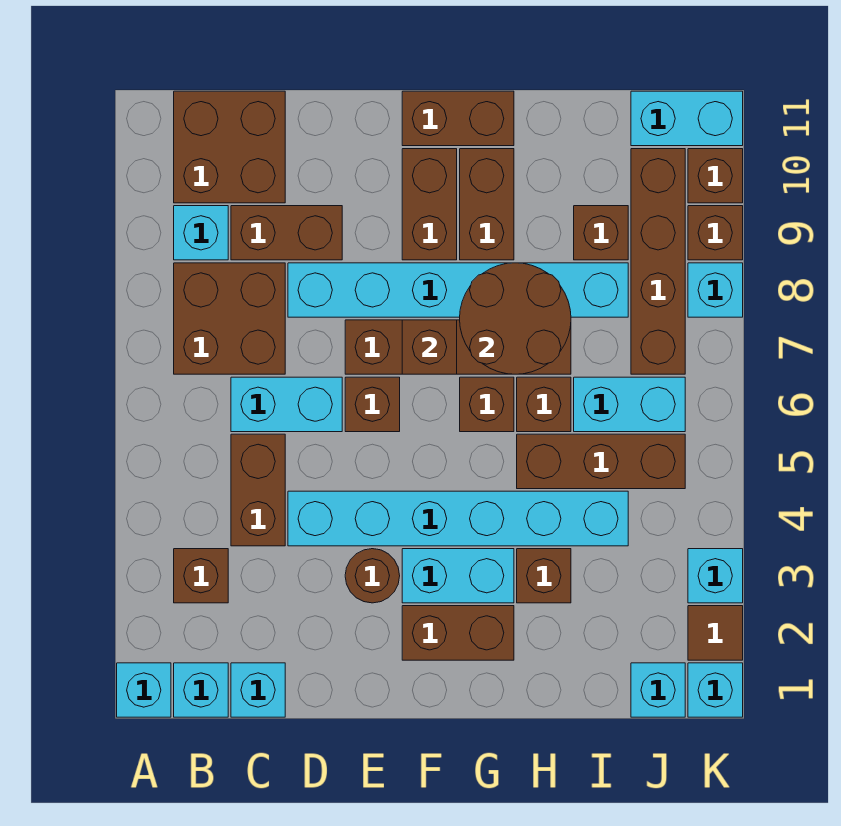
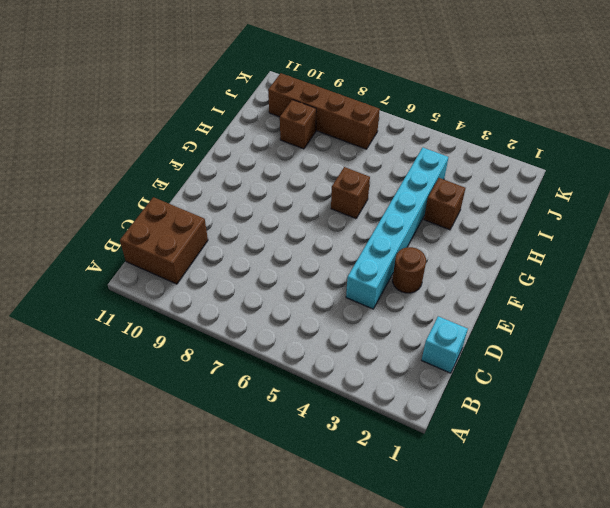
none -> cyan 1x1 brick [117,663,171,717]
none -> cyan 1x1 brick [174,663,228,717]
none -> brown 1x1 brick [174,549,228,603]
none -> brown 2x2 brick [174,263,285,374]

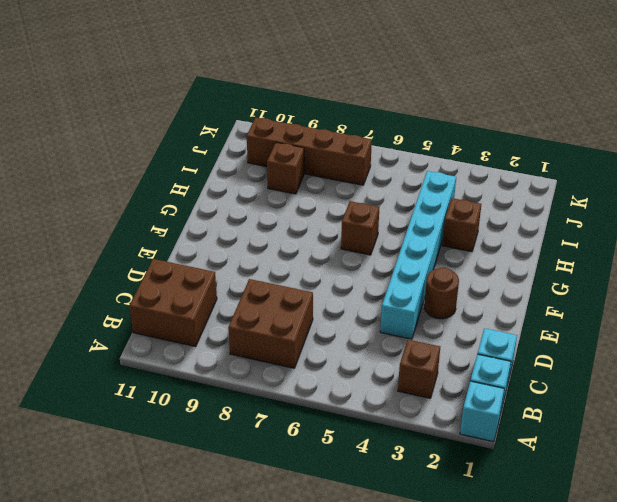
none -> cyan 1x1 brick [174,206,228,260]
none -> brown 1x2 brick [231,434,285,546]
none -> cyan 1x2 brick [231,377,342,432]
none -> brown 1x2 brick [231,206,342,260]

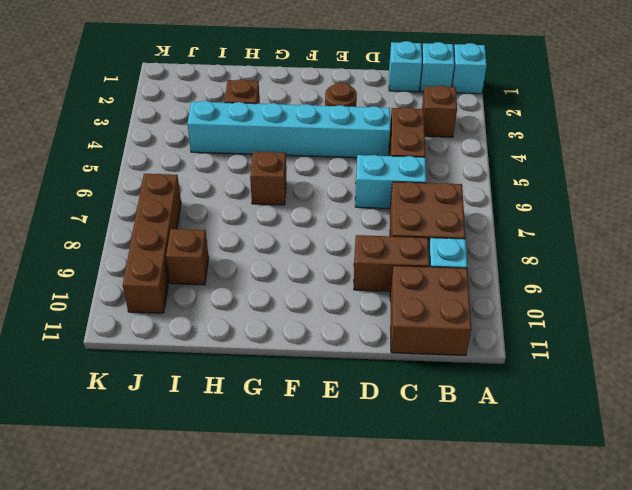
none -> cyan 1x6 brick [288,263,628,317]
none -> brown 1x1 brick [345,377,400,432]
none -> brown 1x4 brick [345,320,571,374]
none -> brown 1x2 brick [402,606,514,660]

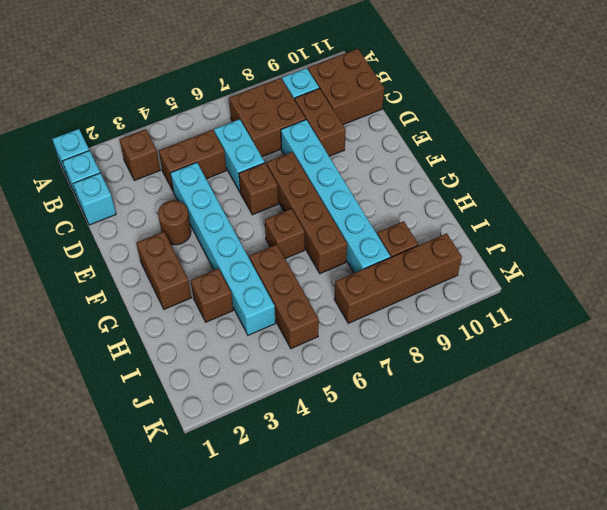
none -> cyan 1x2 brick [402,549,514,603]
none -> brown 1x2 brick [402,149,457,260]
none -> brown 1x2 brick [402,91,514,146]
none -> brown 1x2 brick [460,149,514,260]

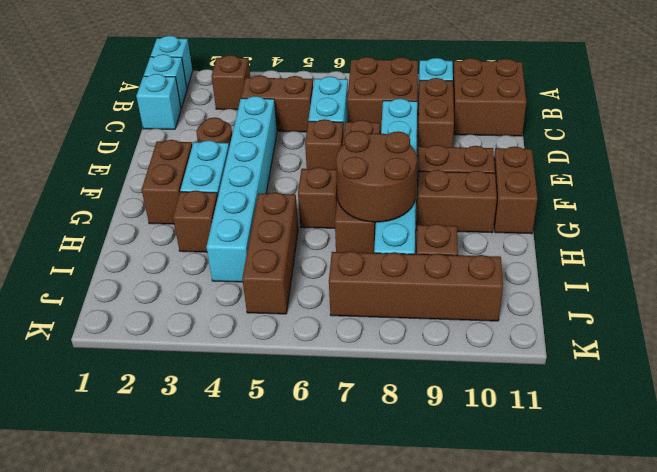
none -> brown 1x1 brick [517,377,571,432]
none -> cyan 1x2 brick [574,377,685,432]
none -> cyan 1x1 brick [631,663,685,717]
none -> cyan 1x2 brick [631,91,743,146]

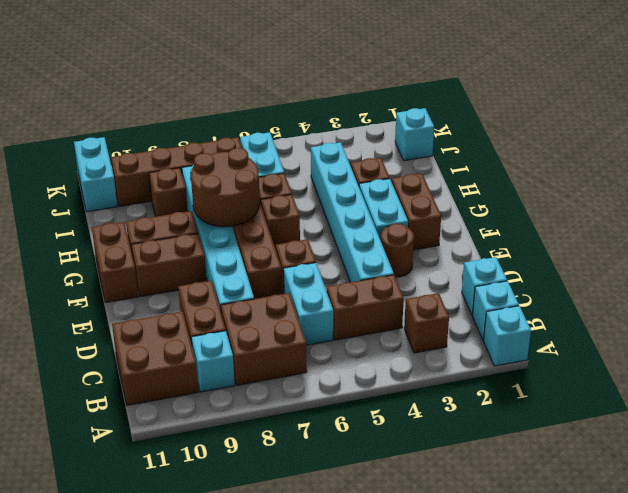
none -> brown 1x3 brick [517,434,685,489]
none -> cyan 1x1 brick [688,663,743,717]
none -> brown 1x1 tile [688,606,743,660]
none -> cyan 1x1 brick [688,549,743,603]

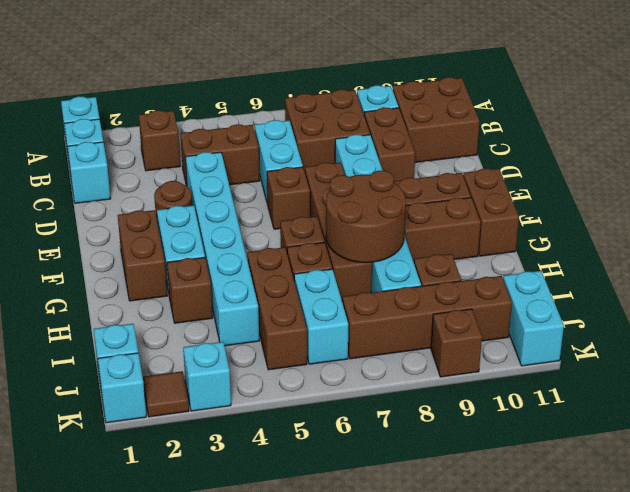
none -> cyan 1x1 brick [688,263,743,317]
none -> brown 1x1 brick [688,149,743,203]
none -> brown 1x1 brick [402,320,457,374]

